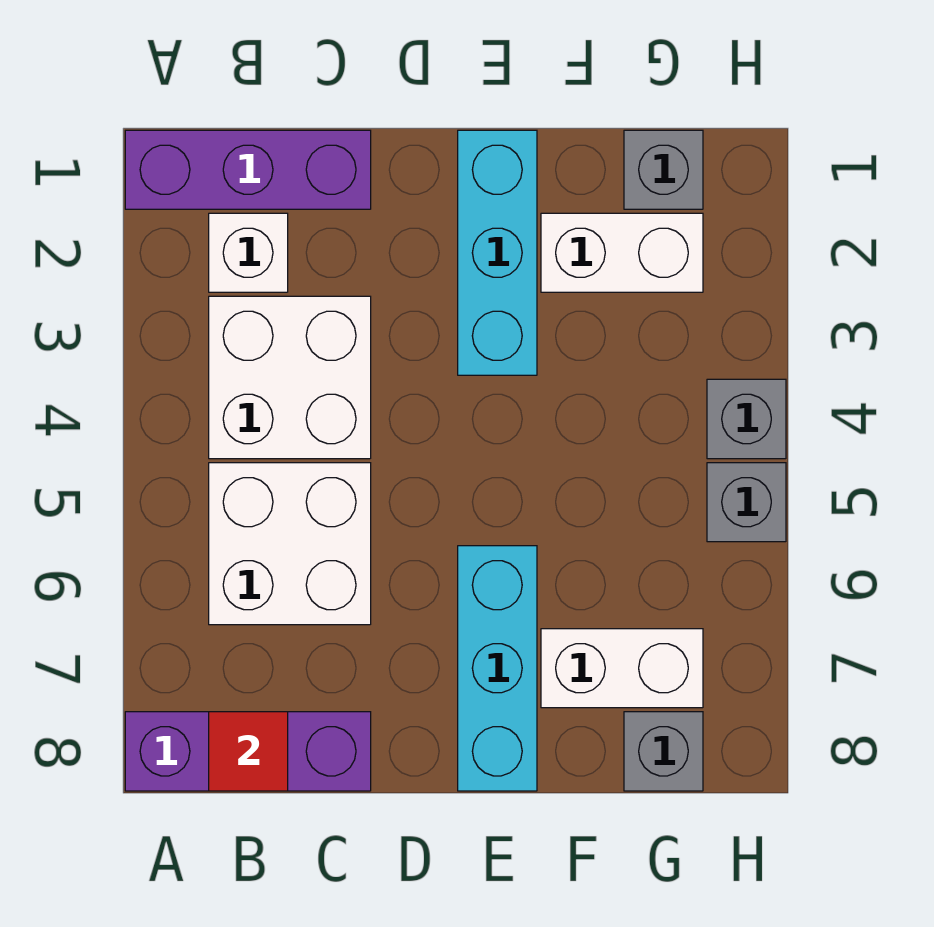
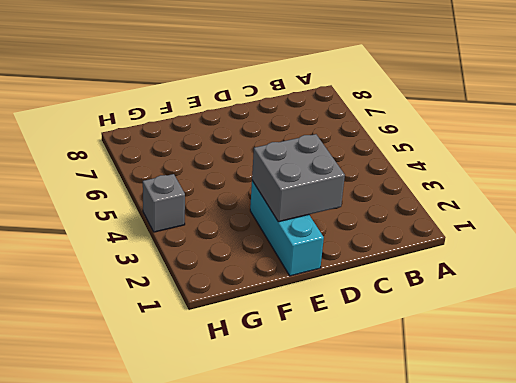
grey 2x2 brick [252,134,345,222] -> none
none -> purple 1x3 brick [125,130,371,209]
none -> purple 1x3 brick [125,712,371,791]
none -> white 1x1 brick [209,213,288,292]

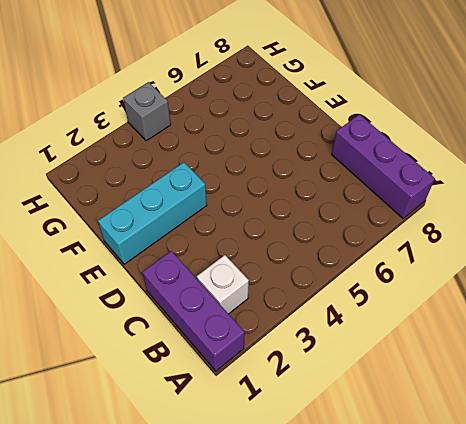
none -> white 2x2 brick [209,296,371,459]
none -> white 2x2 brick [209,463,371,625]
none -> cyan 1x3 brick [458,546,537,791]

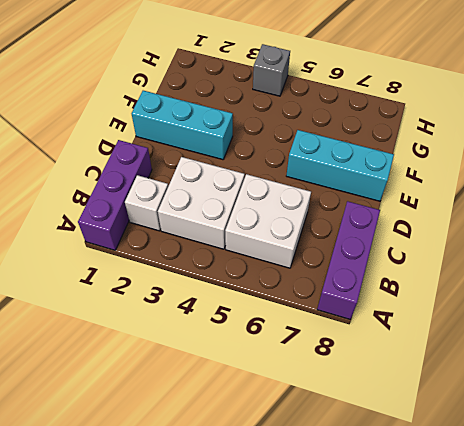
none -> white 1x2 brick [541,213,703,292]
none -> white 1x2 brick [541,629,703,708]
none -> grey 1x1 brick [624,130,703,209]

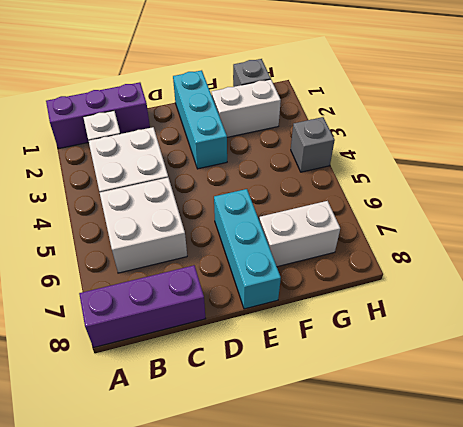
none -> grey 1x1 brick [624,712,703,791]
none -> grey 1x1 brick [707,463,786,542]
none -> red 1x1 tile [209,712,288,791]

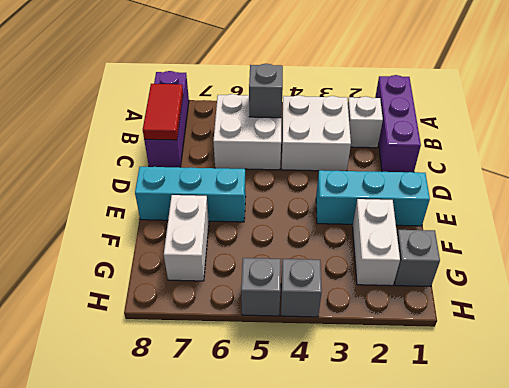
grey 1x1 brick [249,64,283,118] -> grey 1x1 brick moved to [624,712,703,791]
red 1x2 tile [143,84,183,140] -> red 1x1 tile [209,712,288,791]

